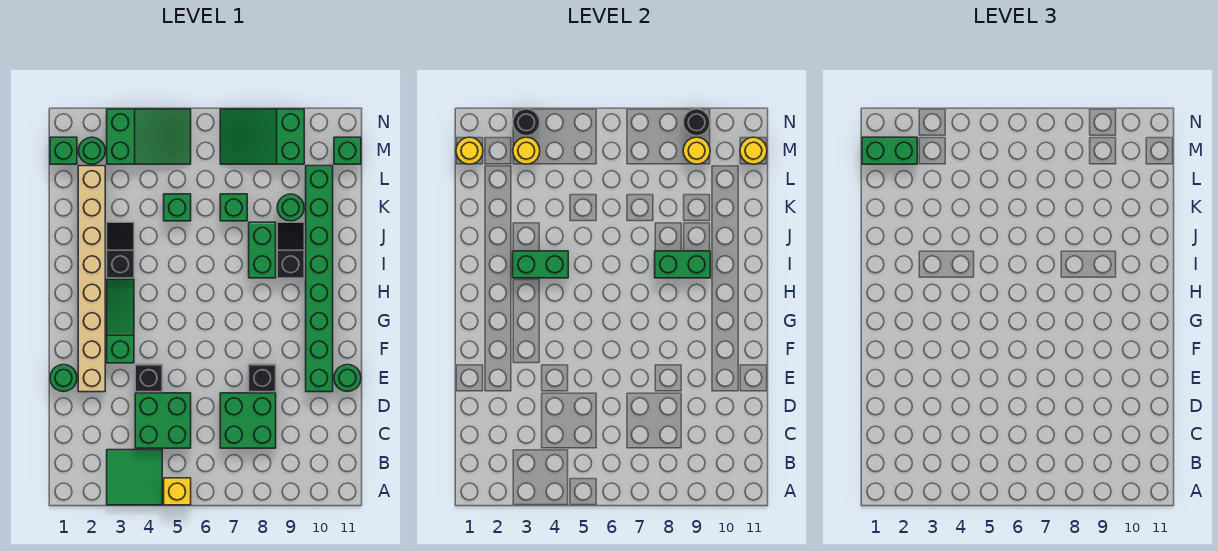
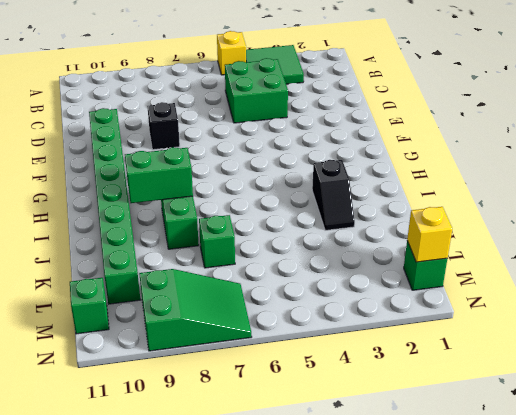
yellow 1x1 brick [407,207,452,262] -> yellow 1x1 round brick [456,137,483,164]
none -> green 2x2 brick [220,393,276,448]
none -> green 1x1 round brick [50,365,77,391]
none -> tan 1x8 brick [78,166,105,392]
none -> black 1x1 brick [135,364,162,392]

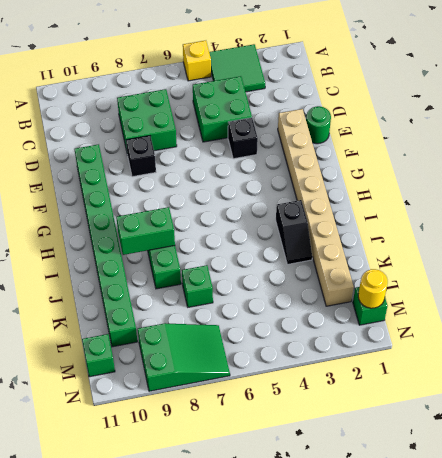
none -> green 1x1 round brick [334,365,361,391]
none -> green 1x3 slope [107,279,134,363]
none -> black 1x2 slope [277,222,304,278]
none -> green 1x1 brick [164,194,191,221]

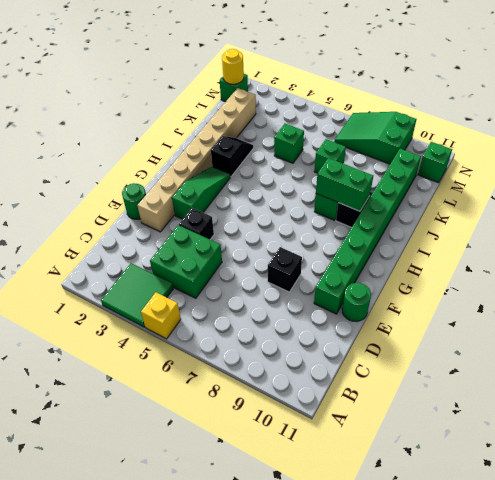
none -> green 2x2 brick [220,393,276,448]
none -> green 1x1 round brick [277,194,304,221]
none -> green 1x1 round brick [78,137,105,164]
none -> green 2x3 slope [107,109,191,164]

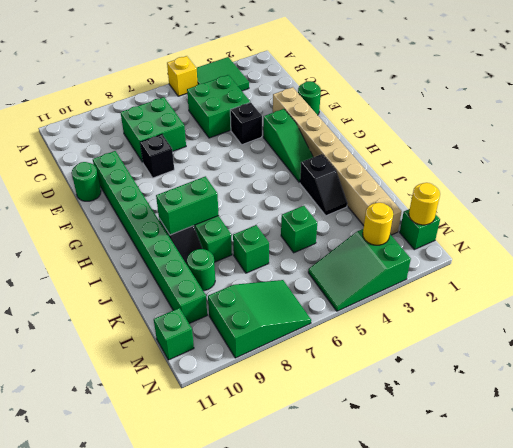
none -> green 1x1 round brick [78,137,105,164]
none -> green 1x2 brick [513,251,568,278]
none -> yellow 1x1 round brick [683,137,710,164]
none -> yellow 1x1 round brick [740,137,767,164]

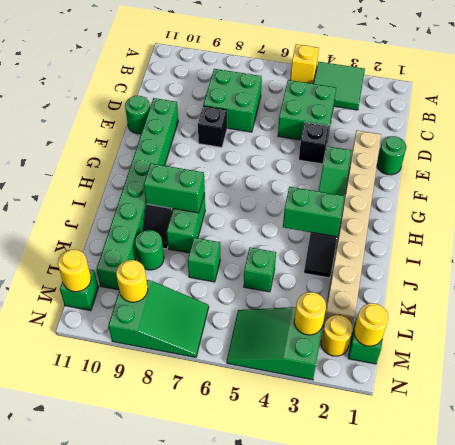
yellow 1x1 round brick [321,315,353,356] -> green 1x1 round brick [78,137,105,164]
none -> black 1x1 round brick [513,109,540,136]
none -> black 1x1 round brick [683,109,710,136]
none -> green 1x2 brick [862,137,917,164]

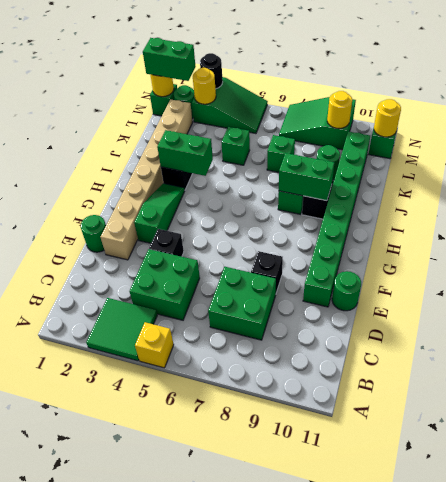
none -> black 1x1 round brick [683,109,710,136]

